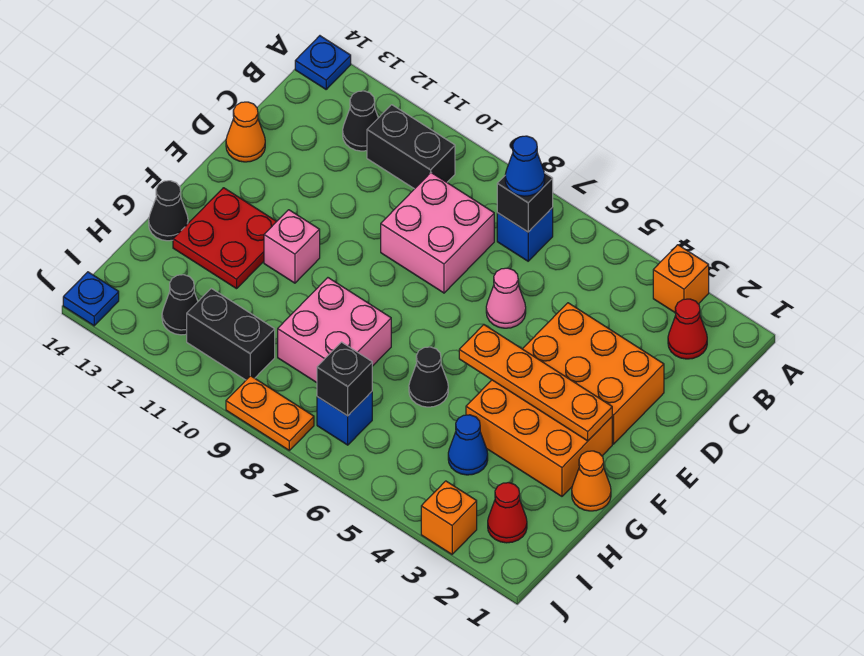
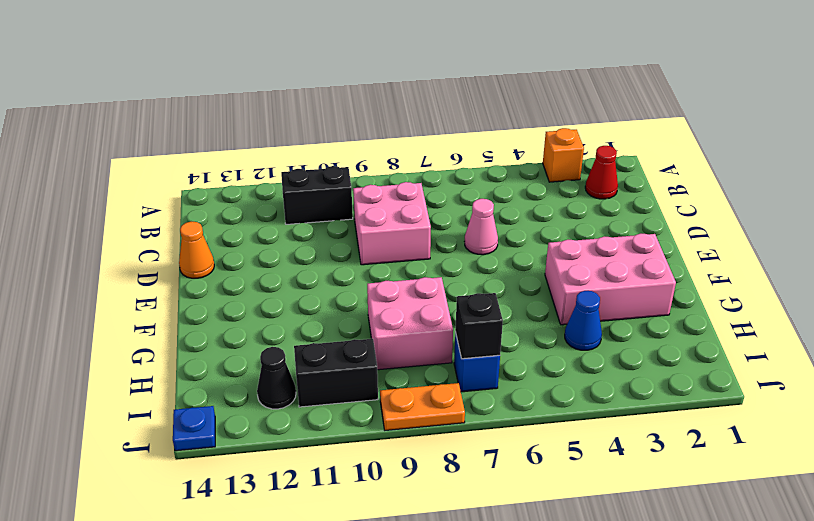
pink 2x3 brick [545,234,676,325] -> orange 2x3 brick [466,380,612,496]
none -> blue 1x1 plate [295,36,351,89]
none -> blue 1x1 brick [497,208,553,261]
none -> black 1x1 cone [343,91,378,151]

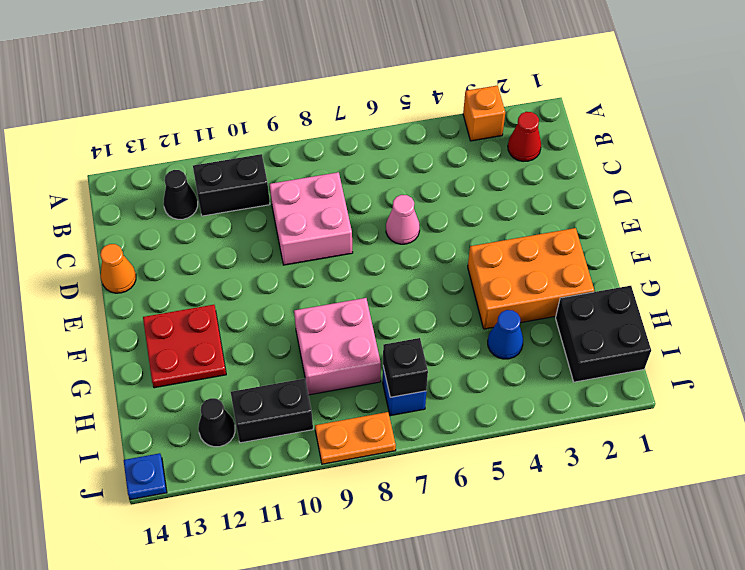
black 2x2 brick [556,286,651,382] -> red 1x1 cone [488,483,527,543]
none -> blue 1x1 plate [295,36,351,89]
none -> blue 1x1 brick [497,208,553,261]
none -> orange 2x3 brick [523,303,664,444]

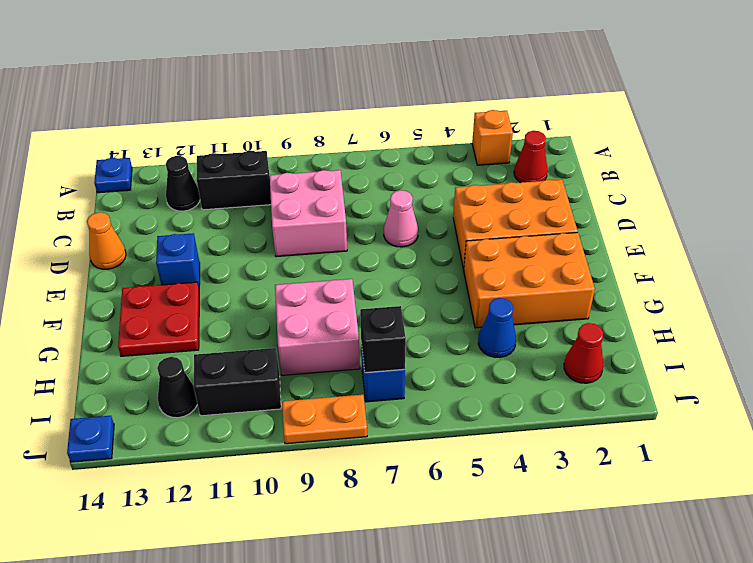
blue 1x1 brick [156,233,200,287] -> blue 1x1 brick moved to [497,208,553,261]
none -> pink 1x1 brick [264,210,320,283]
none -> orange 1x1 cone [572,451,611,511]
none -> black 1x1 cone [409,347,448,407]

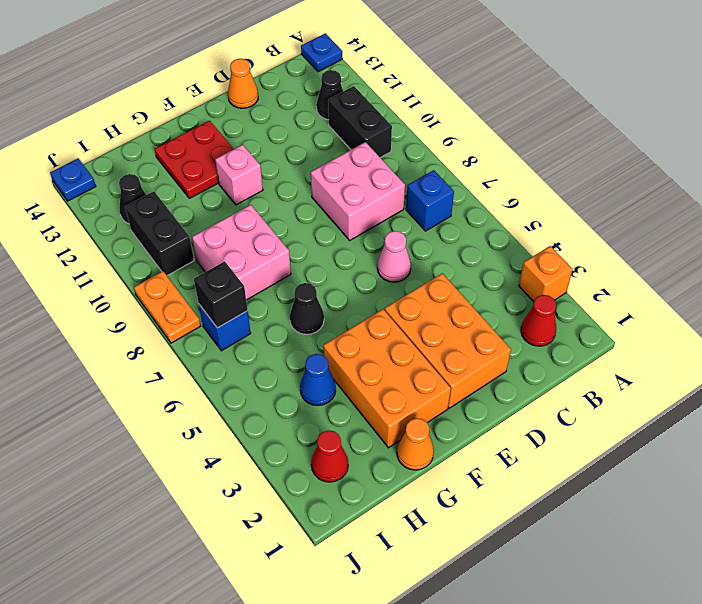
none -> black 1x1 cone [149,181,188,241]
none -> orange 1x1 brick [421,481,477,554]
none -> black 1x1 brick [497,173,553,232]

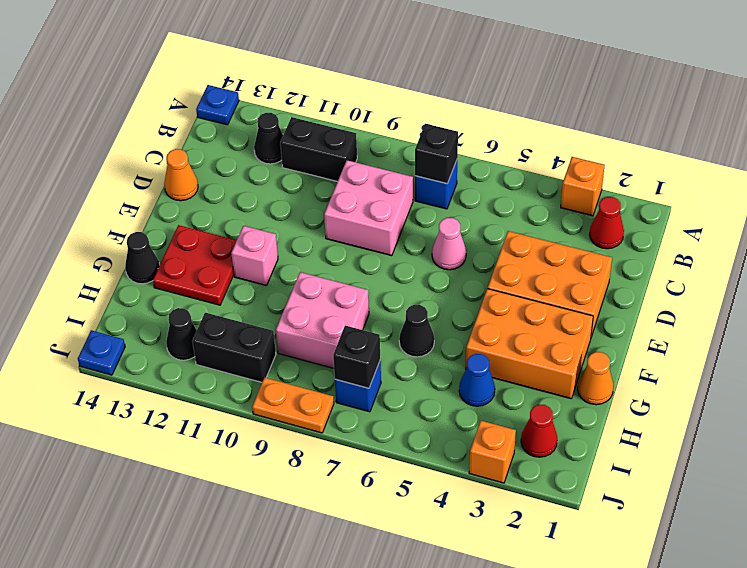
none -> orange 1x4 plate [459,325,612,441]
none -> blue 1x1 cone [505,136,545,196]

